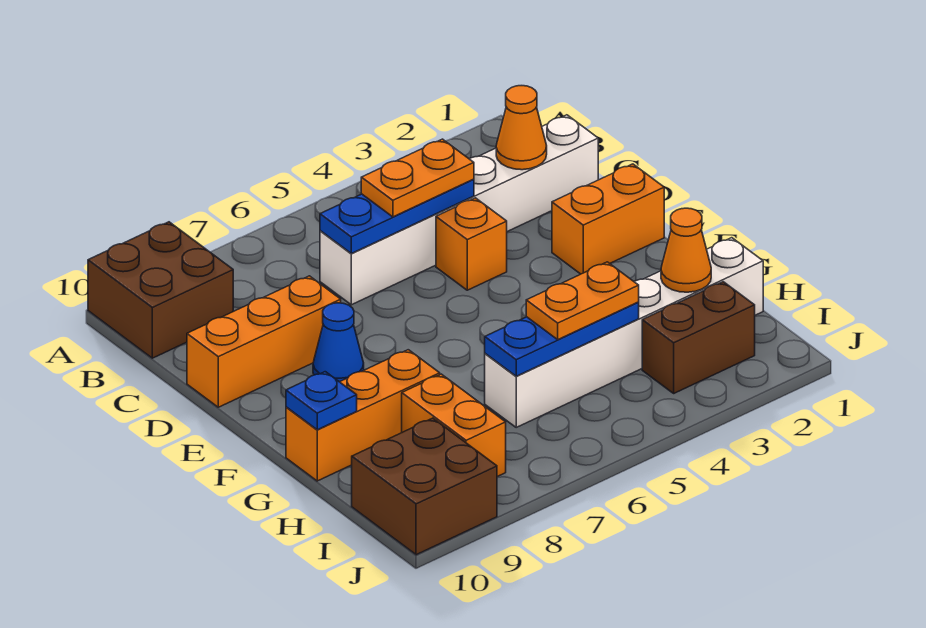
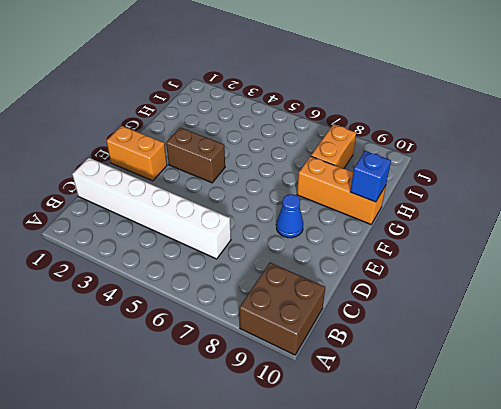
brown 1x2 brick [166,127,225,183] -> brown 1x2 brick moved to [642,282,755,393]
blue 1x1 brick [350,151,391,202] -> blue 1x1 plate [286,372,357,430]
none -> orange 1x1 brick [436,198,507,290]
none -> orange 1x3 brick [187,276,341,407]
none -> white 1x6 brick [485,238,763,427]

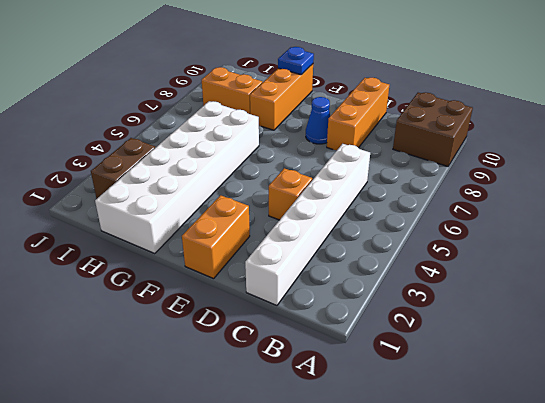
white 2x6 brick [95,101,259,254] -> white 1x6 brick [485,238,763,427]
none -> brown 2x2 brick [352,418,497,555]
none -> orange 1x1 cone [496,86,547,170]
none -> blue 1x3 plate [320,179,474,253]

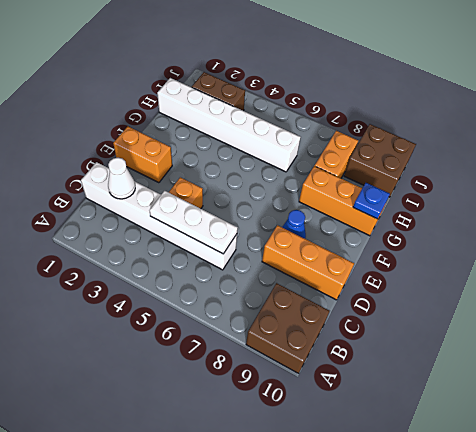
white 1x1 cone [108,158,135,199] -> orange 1x1 cone [496,86,547,170]
white 1x3 plate [150,191,238,254] -> blue 1x3 plate [320,179,474,253]
none -> orange 1x1 cone [661,208,711,292]
none -> blue 1x3 plate [485,302,639,376]
none -> orange 1x2 plate [361,139,474,217]

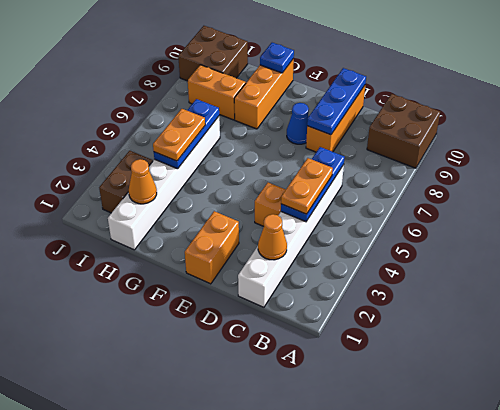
blue 1x3 plate [307,68,366,135] -> none

